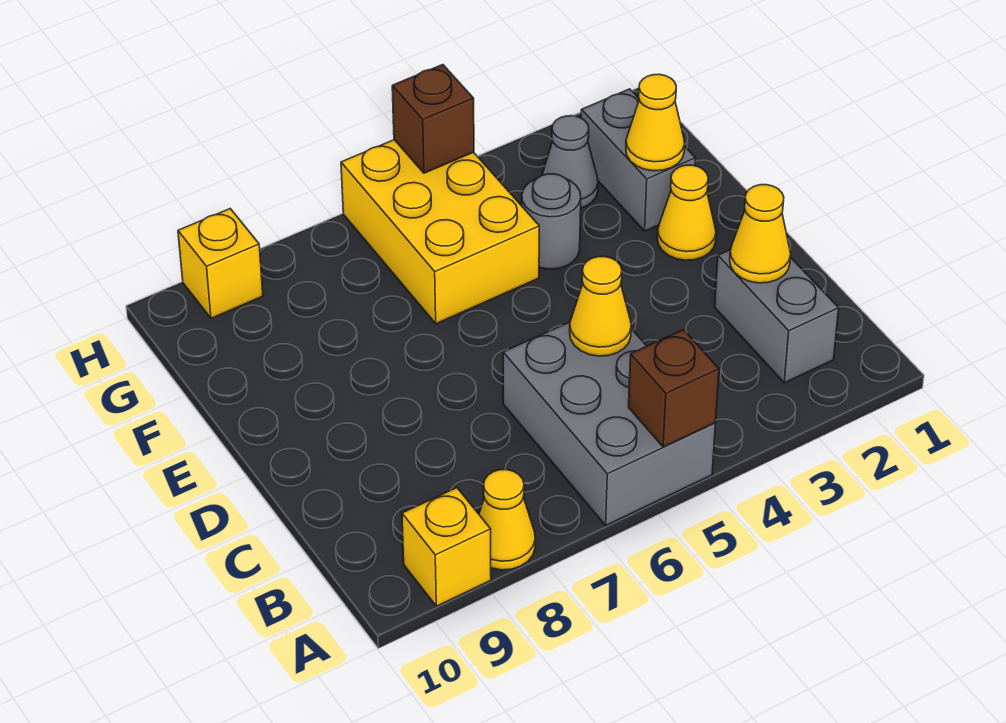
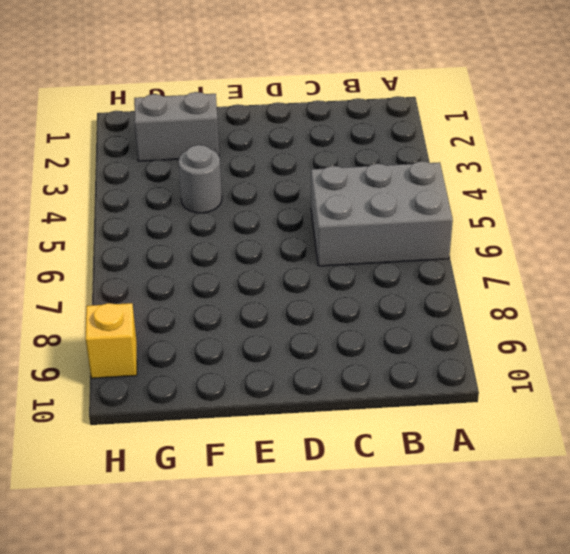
none -> yellow 1x1 cone [479,470,535,570]
none -> yellow 1x1 brick [402,488,491,606]
none -> grey 1x2 brick [715,250,839,383]

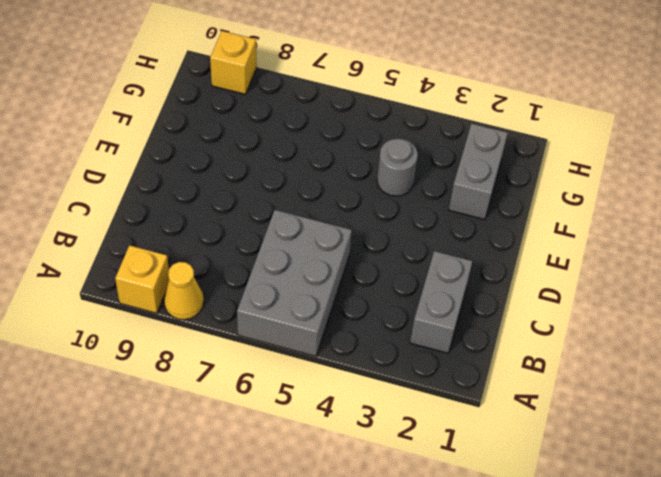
none -> yellow 1x1 cone [657,165,716,260]
none -> yellow 2x3 brick [341,140,539,324]
none -> grey 1x1 cone [542,116,598,208]

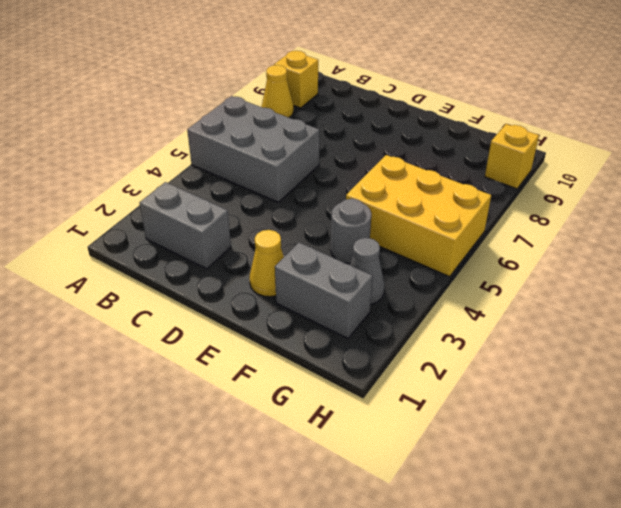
none -> brown 1x1 brick [629,330,719,447]
none -> yellow 1x1 cone [730,185,791,283]
none -> yellow 1x1 cone [570,256,631,356]

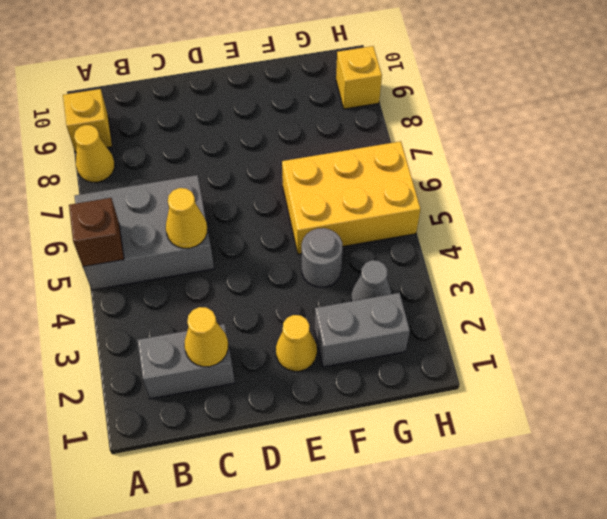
none -> yellow 1x1 cone [626,74,685,171]
none -> brown 1x1 brick [392,65,474,173]

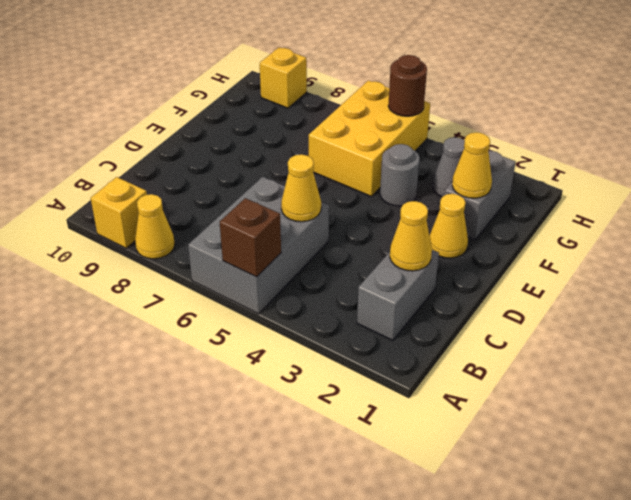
brown 1x1 round brick [388,55,427,116] -> brown 1x1 brick [392,65,474,173]

